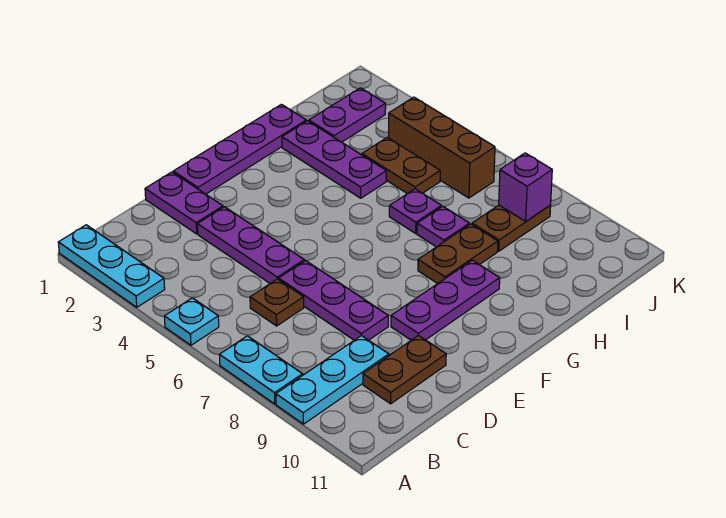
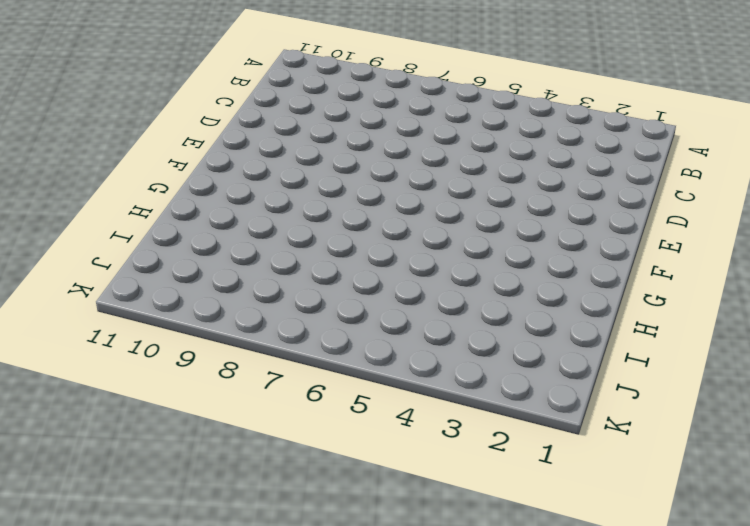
none -> cyan 1x3 plate [58,225,165,307]
none -> cyan 1x1 plate [164,298,219,345]
none -> cyan 1x2 plate [219,336,303,404]

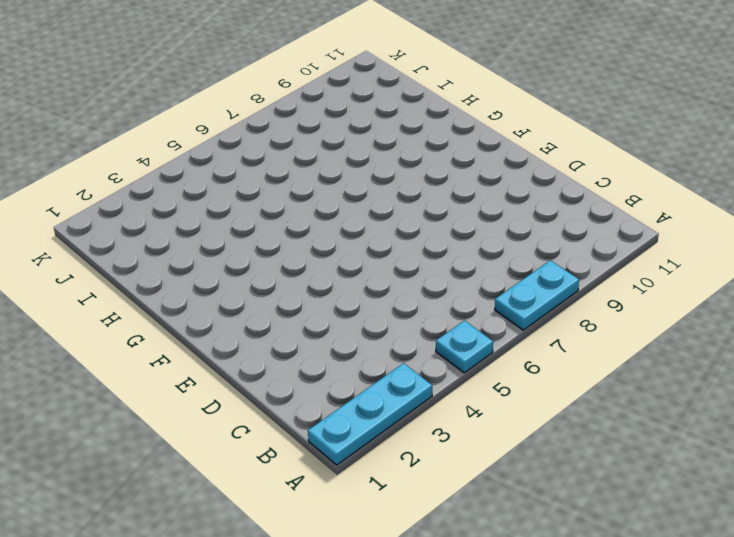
none -> cyan 1x3 plate [276,336,389,424]
none -> brown 1x1 plate [250,279,304,326]
none -> brown 1x2 plate [363,335,446,404]

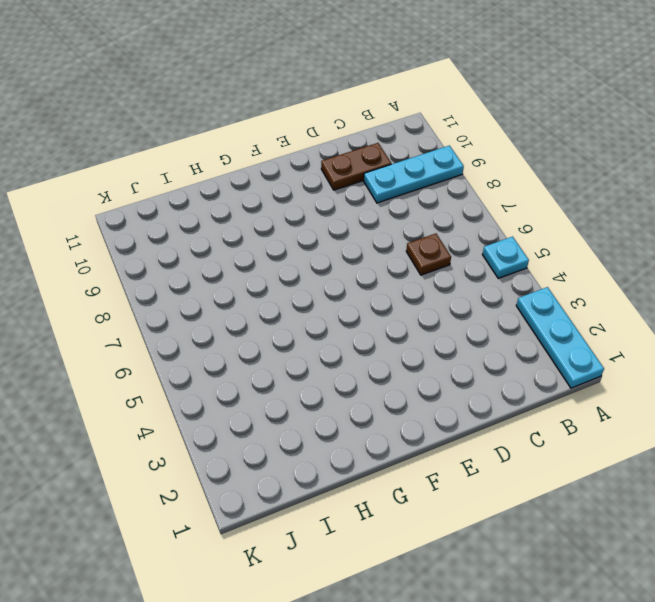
none -> cyan 1x2 plate [219,336,303,404]
none -> purple 1x2 plate [145,172,223,234]
none -> purple 1x3 plate [198,207,304,283]

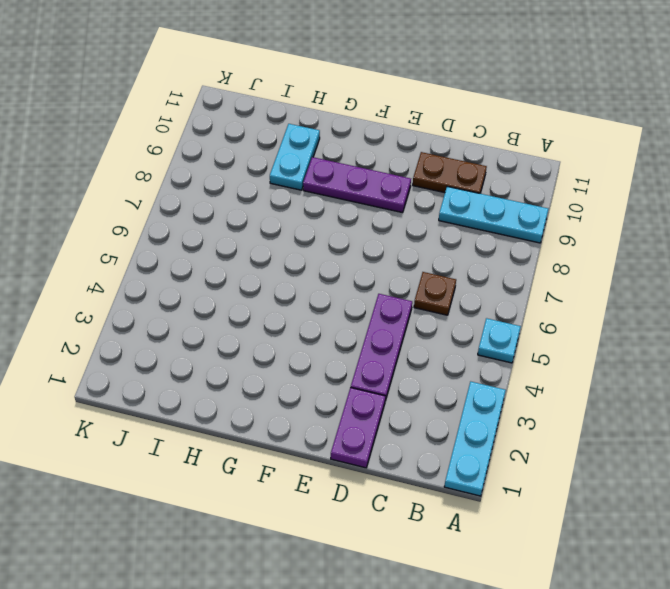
cyan 1x2 plate [270,124,320,190] -> cyan 1x2 plate moved to [219,336,303,404]
none -> purple 1x3 plate [279,260,388,340]
none -> purple 1x4 plate [173,104,306,194]
none -> brown 1x2 plate [418,224,498,284]

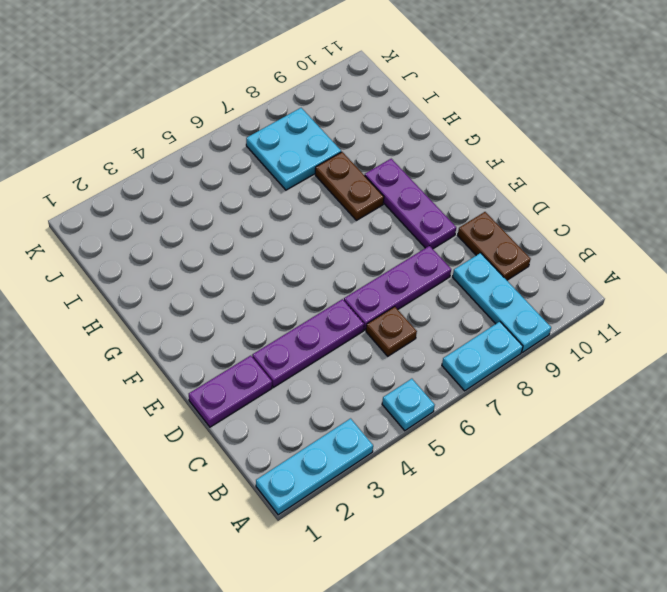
cyan 2x2 plate [246,108,341,190] -> brown 1x2 plate [472,205,551,251]
none -> purple 1x4 plate [173,104,306,194]
none -> purple 1x3 plate [282,121,386,198]
none -> purple 1x1 plate [389,189,441,233]

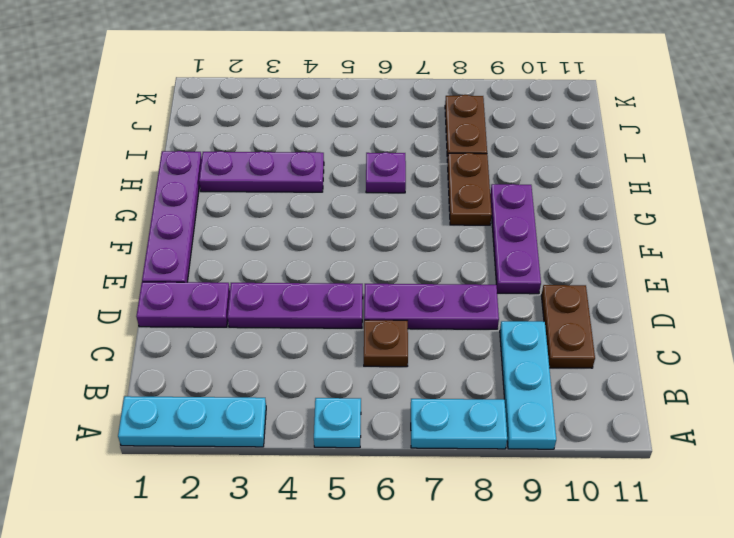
none -> purple 1x1 plate [417,206,469,247]
none -> purple 1x2 plate [309,88,386,142]
none -> brown 1x2 plate [362,137,440,194]

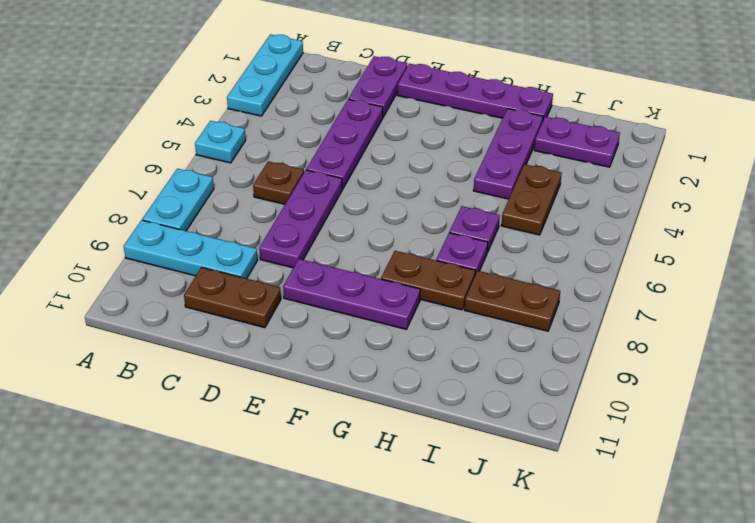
none -> brown 1x3 brick [389,97,495,198]
none -> purple 1x1 brick [499,153,552,221]

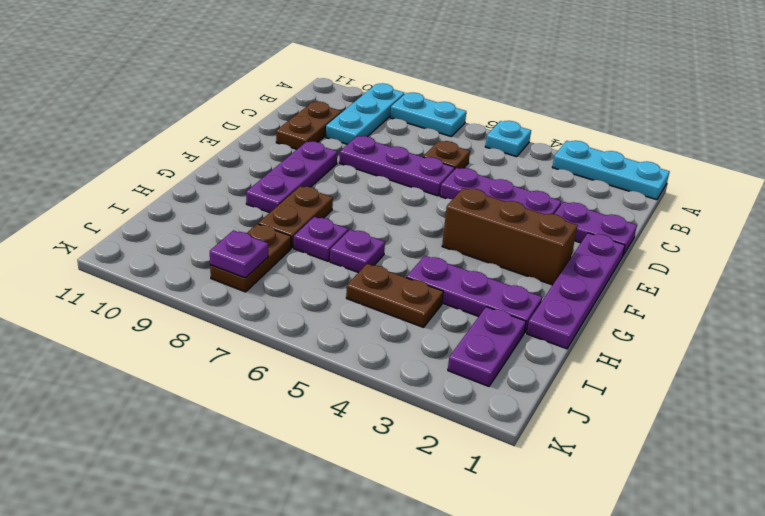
brown 1x3 brick [442,188,578,285] -> brown 1x3 brick moved to [389,97,495,198]
purple 1x1 plate [210,230,268,278] -> purple 1x1 brick [499,153,552,221]

